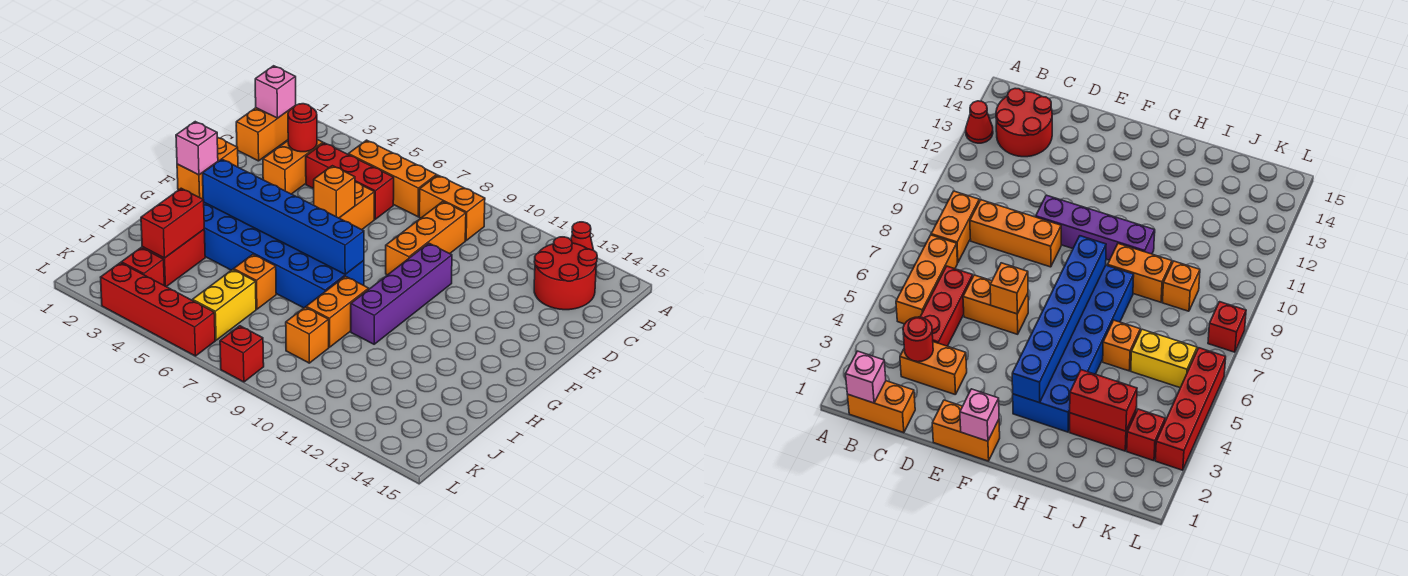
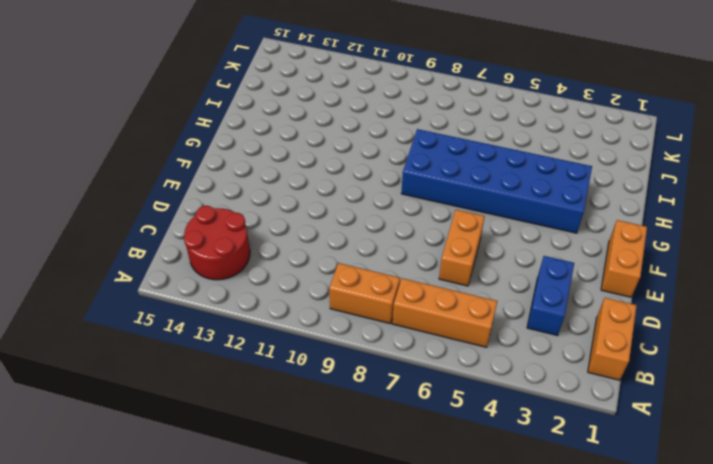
blue 1x2 brick [527,256,574,336] -> orange 1x2 brick [263,139,323,194]
none -> red 1x1 cone [571,222,593,250]
none -> red 1x3 brick [306,143,394,219]
none -> orange 1x3 brick [386,202,466,275]

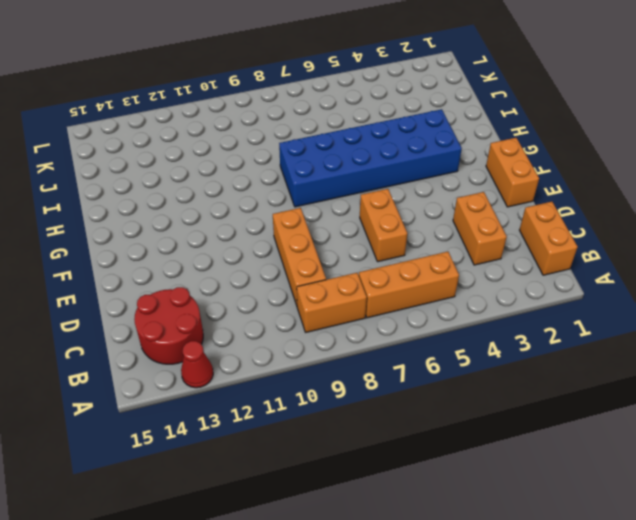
none -> red 1x3 brick [306,143,394,219]
none -> purple 1x4 brick [351,243,452,344]
none -> orange 1x2 brick [306,276,369,347]

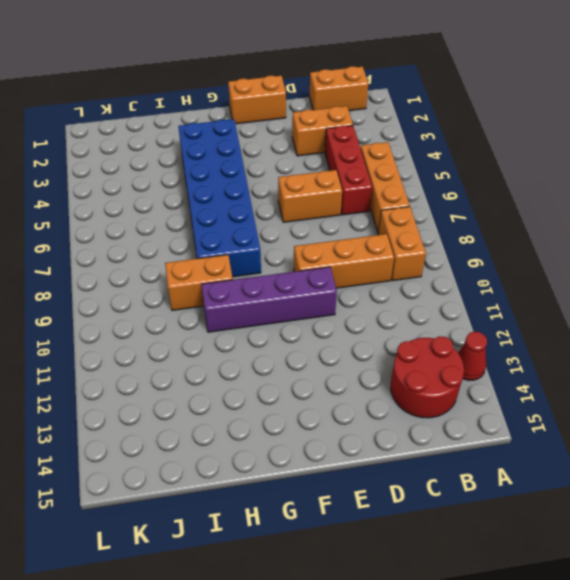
none -> red 1x2 brick [142,230,205,287]
none -> orange 1x1 brick [234,254,276,309]
none -> yellow 1x2 brick [193,269,256,340]

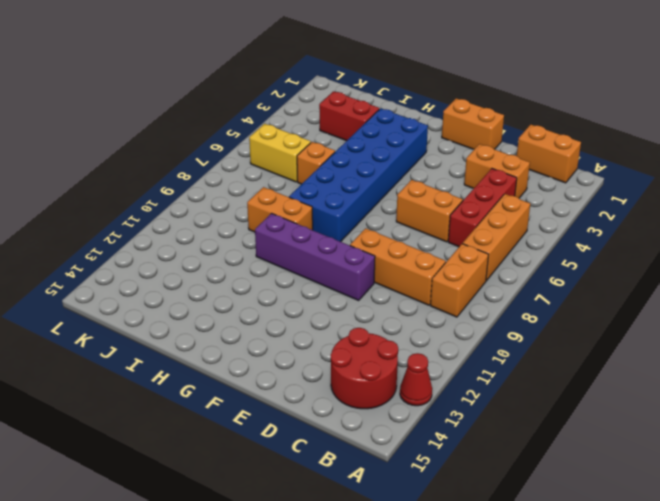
none -> orange 1x1 brick [286,307,329,363]
none -> red 1x1 brick [121,248,164,285]
none -> red 1x4 brick [101,263,215,356]

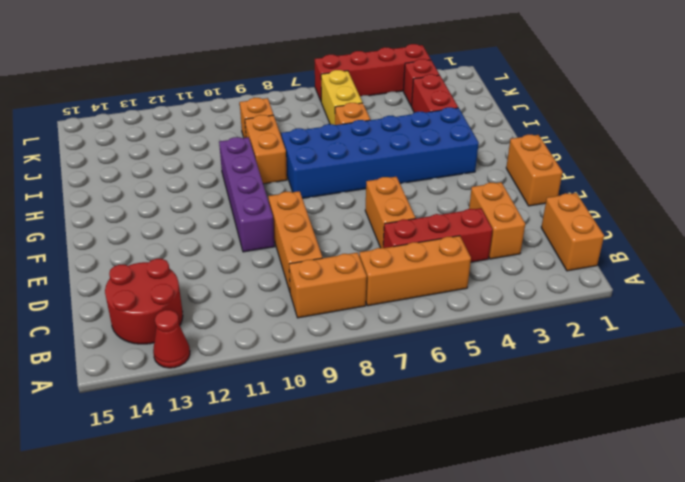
none -> red 1x1 brick [220,326,264,382]
none -> pink 1x1 brick [255,66,296,118]
none -> red 1x1 round brick [288,104,317,152]

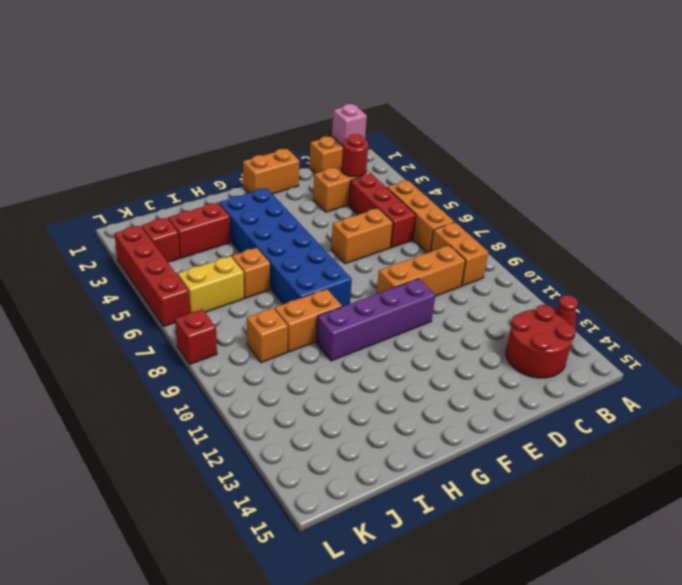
none -> orange 1x1 brick [314,166,355,218]
none -> pink 1x1 brick [176,122,218,175]
none -> blue 1x6 brick [202,159,364,274]

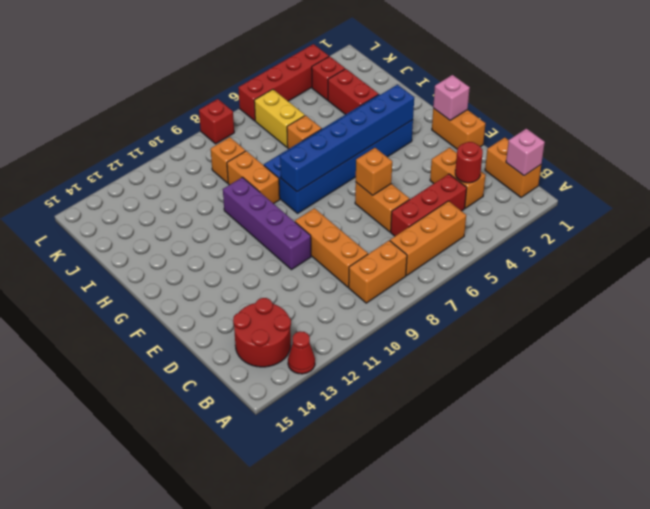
none -> red 1x2 brick [141,188,204,258]

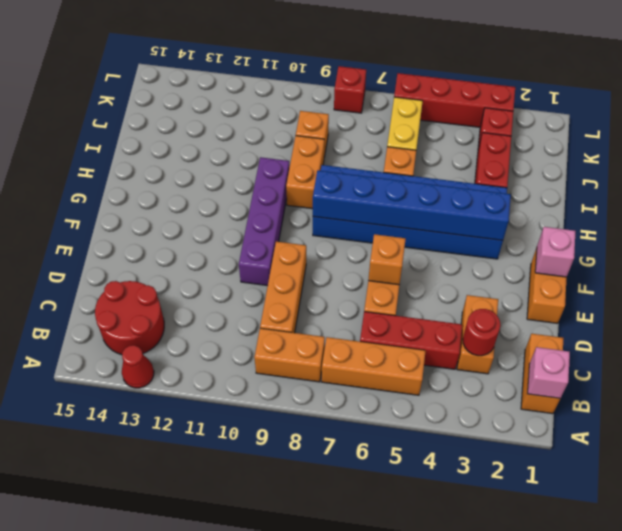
none -> red 1x2 brick [141,188,204,258]

